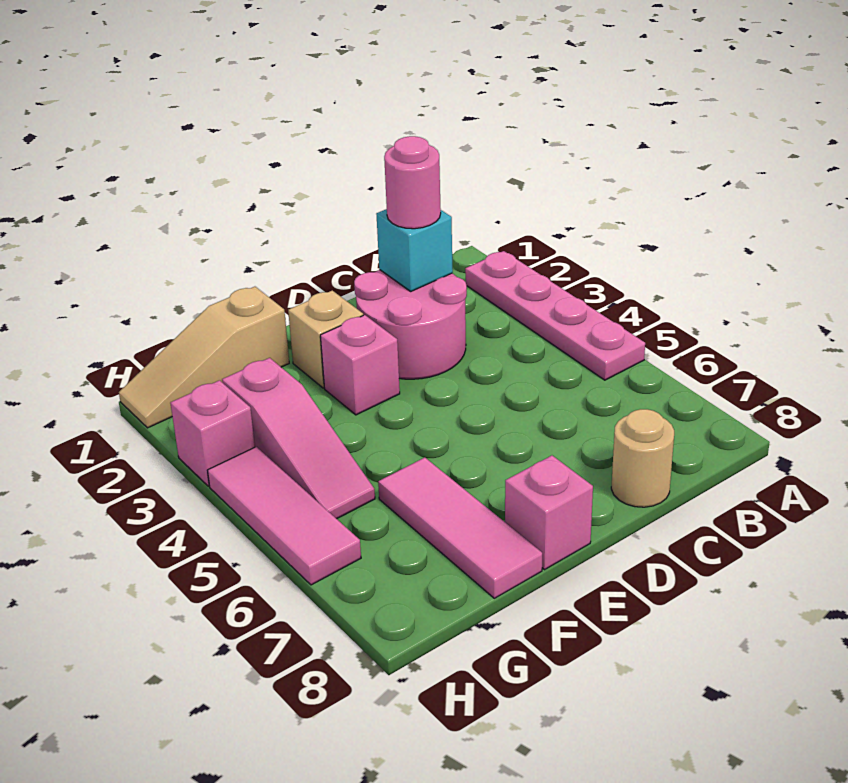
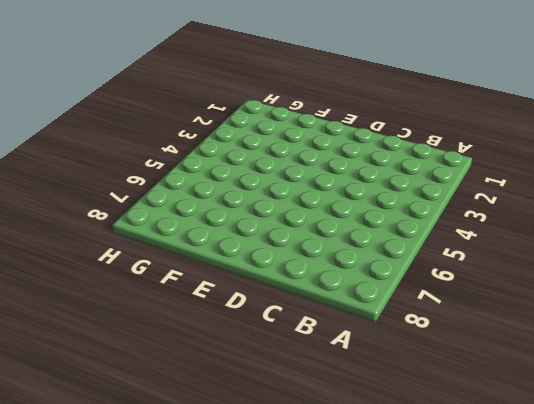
none -> pink 1x4 plate [465,251,645,380]
none -> pink 2x2 round brick [354,270,467,379]
none -> tan 1x1 round brick [611,409,674,507]

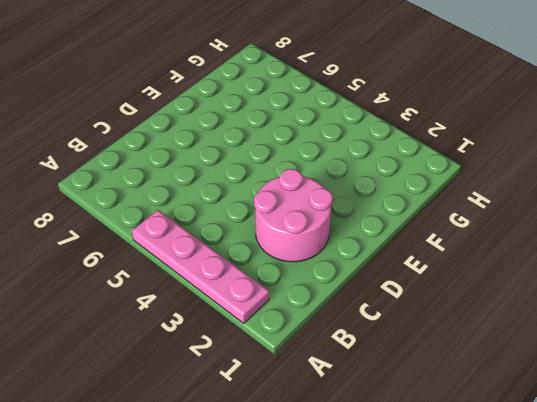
none -> tan 1x1 round brick [611,409,674,507]
none -> tan 1x1 brick [288,291,363,388]
none -> pink 1x1 brick [320,315,400,415]

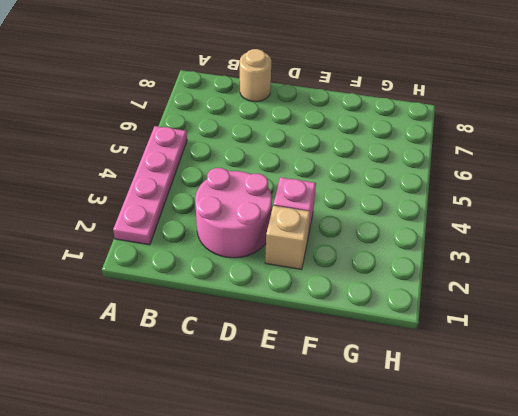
none -> pink 1x1 brick [505,456,593,570]
none -> tan 1x3 slope [119,287,289,428]
none -> pink 1x3 tile [378,458,542,598]

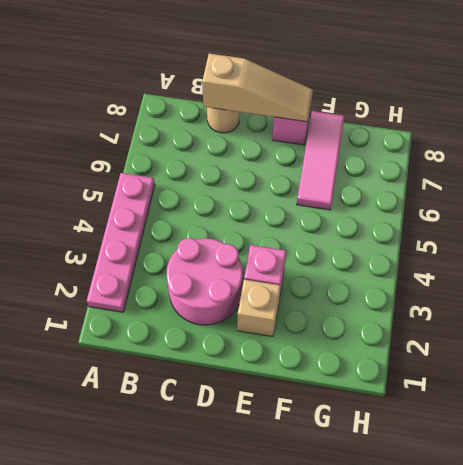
tan 1x3 slope [202,54,313,122] -> tan 1x3 slope moved to [119,287,289,428]
none -> pink 1x3 slope [222,358,375,519]
none -> pink 1x1 brick [170,380,255,486]
none -> pink 1x3 tile [207,447,361,585]

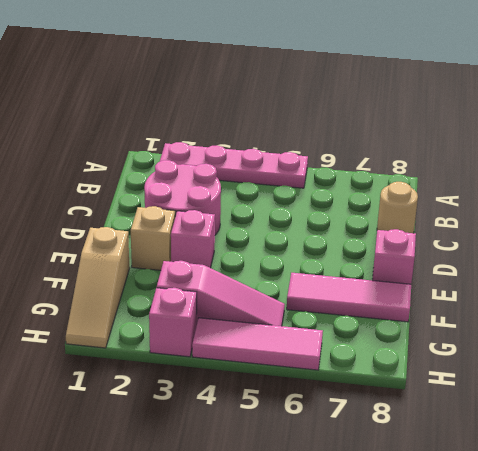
none -> cyan 1x1 brick [376,209,453,291]
none -> pink 1x1 round brick [384,136,441,229]

